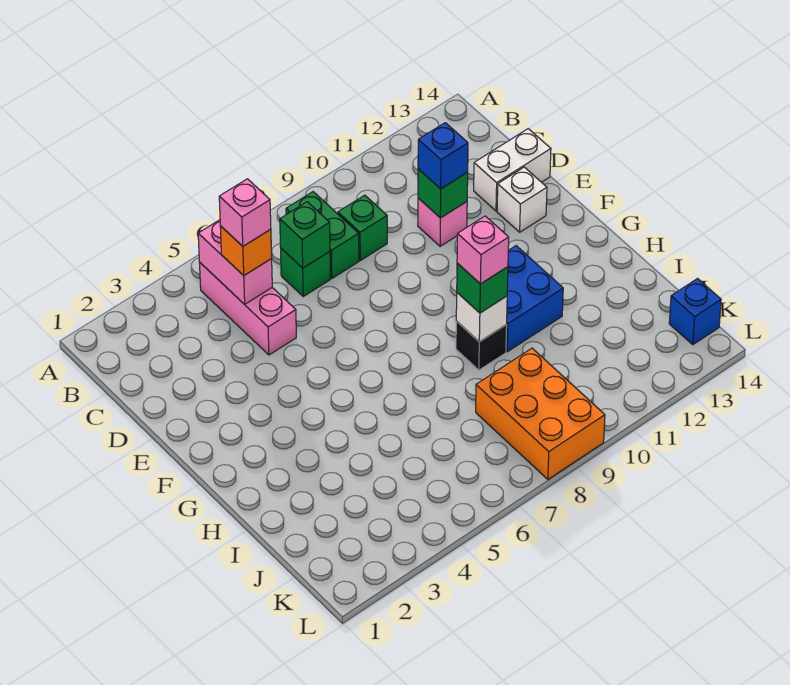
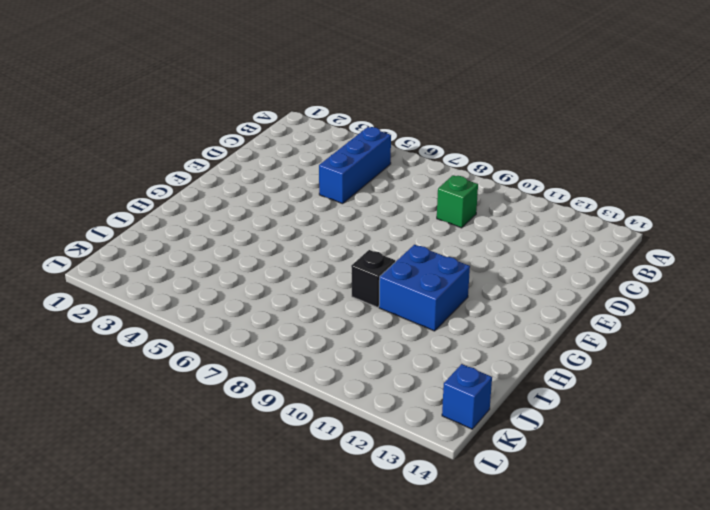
blue 1x3 brick [319,127,391,204] -> pink 1x3 brick [199,262,296,355]
none -> green 1x2 brick [286,192,359,278]
none -> green 1x1 brick [281,248,330,296]
none -> pink 1x1 brick [418,198,467,246]

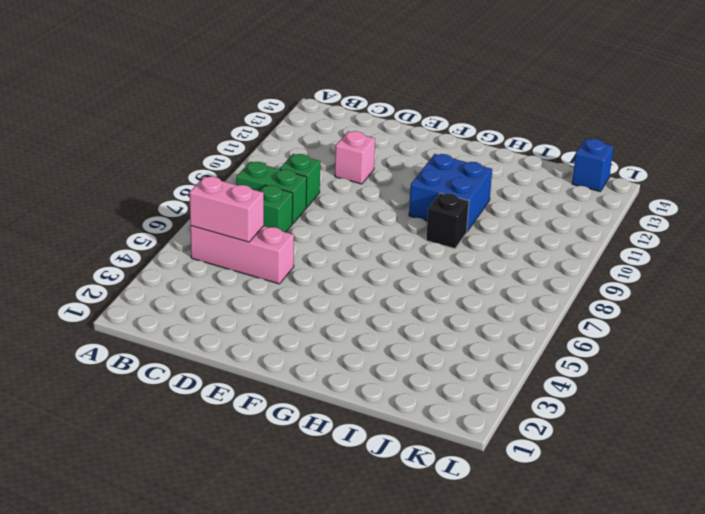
none -> white 1x2 brick [474,129,551,211]
none -> white 1x1 brick [497,167,547,232]
none -> orange 2x3 brick [476,348,605,479]

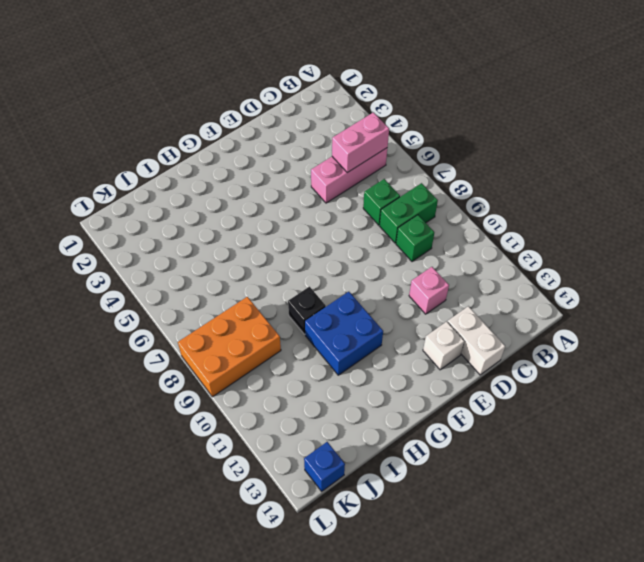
none -> green 1x1 brick [280,202,330,268]
none -> green 1x1 brick [418,169,468,218]
none -> white 1x1 brick [456,293,507,342]

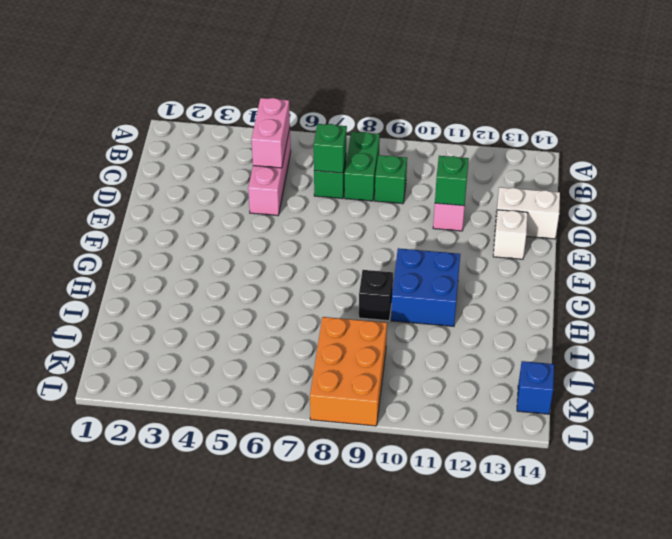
none -> white 1x1 brick [456,293,507,342]
none -> orange 1x1 brick [220,226,272,275]
none -> blue 1x1 brick [418,123,468,189]

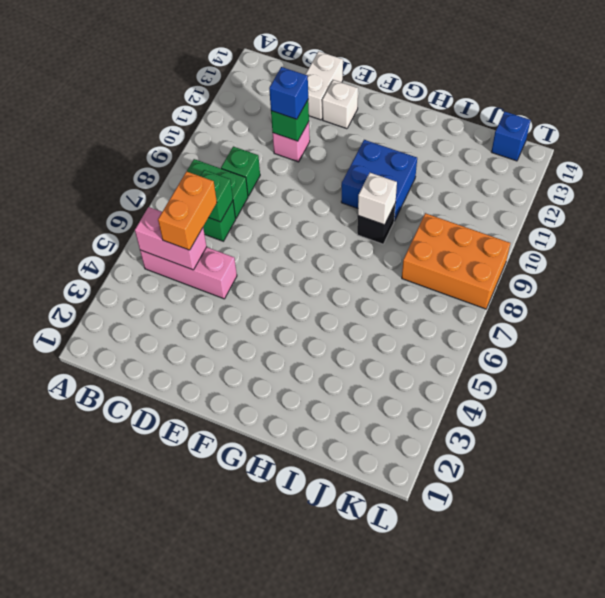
orange 1x2 brick [158,171,217,250] -> orange 1x1 brick [220,226,272,275]
none -> green 1x1 brick [457,263,508,313]
none -> pink 1x1 brick [219,179,271,246]
none -> pink 1x1 brick [457,216,509,284]

